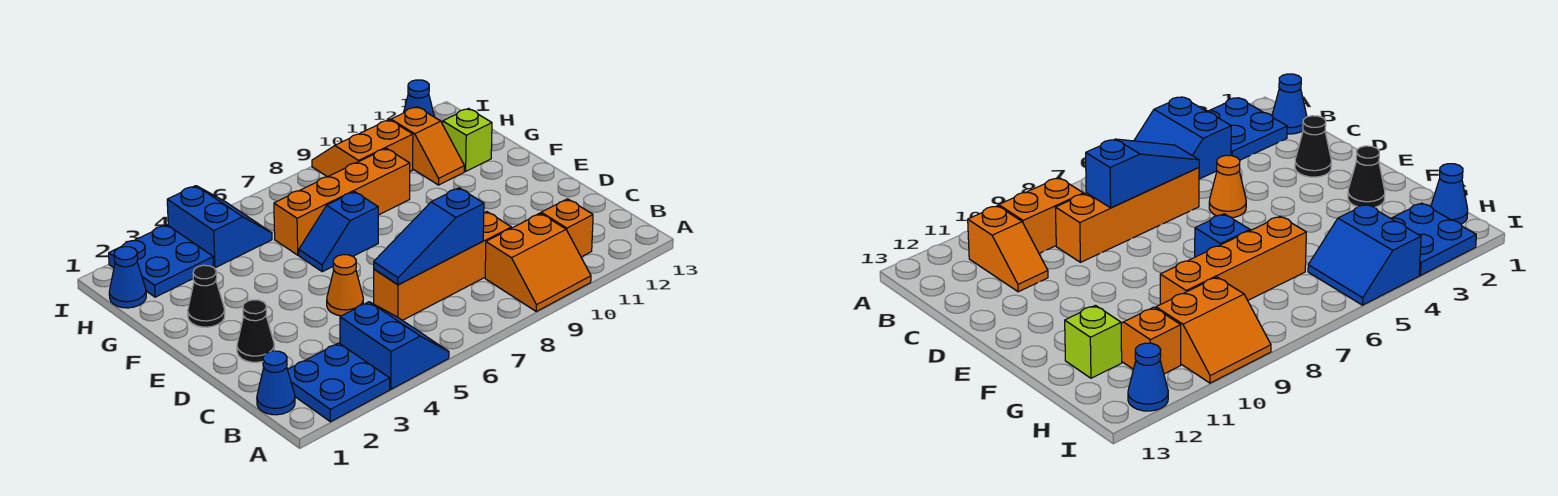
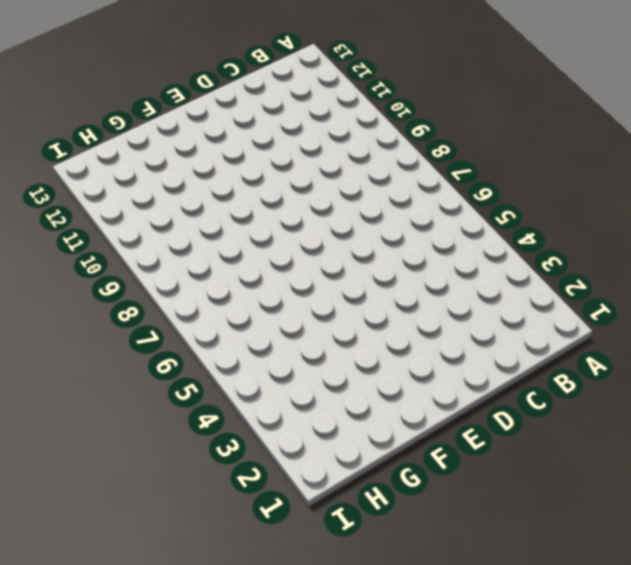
none -> blue 2x2 plate [288,343,390,422]
none -> blue 2x2 slope [340,302,449,389]
none -> orange 2x2 slope [485,214,591,311]

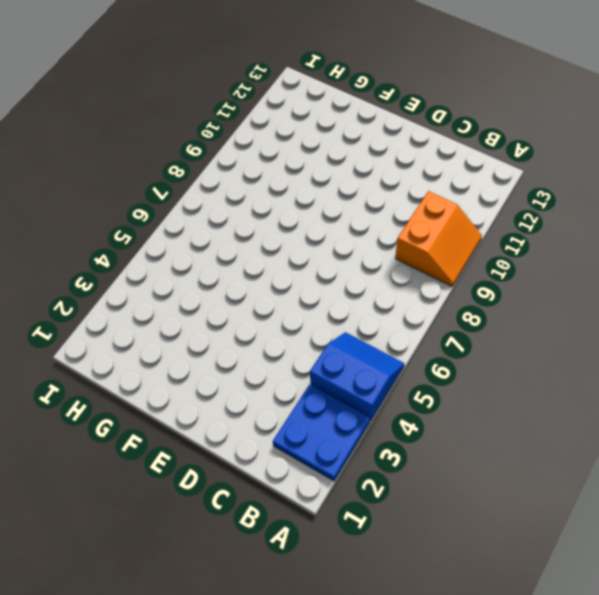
none -> blue 1x1 cone [257,351,295,415]
none -> orange 1x2 slope [537,199,593,257]
none -> orange 1x4 brick [374,212,511,320]

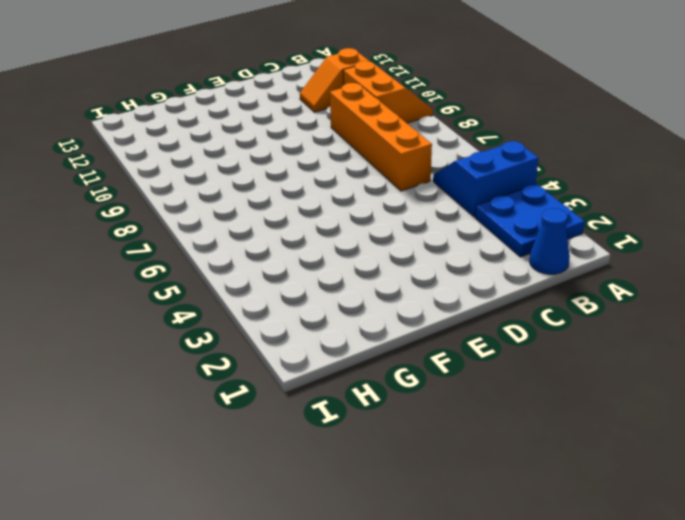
none -> black 1x1 cone [237,300,274,362]
none -> orange 1x1 cone [327,255,363,316]
none -> black 1x1 cone [188,265,225,327]

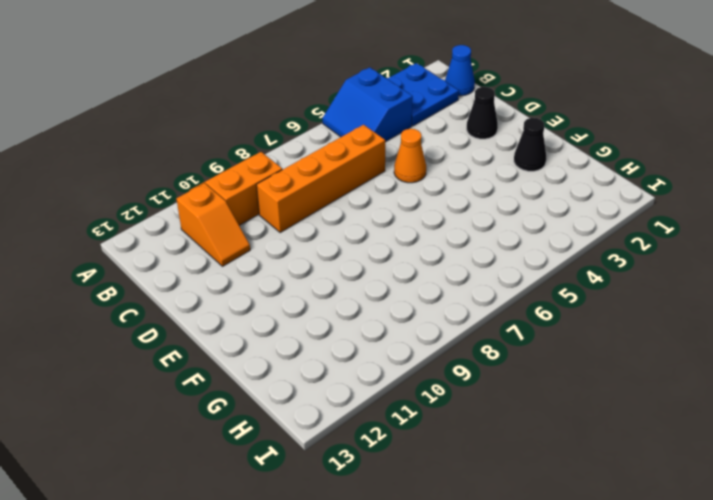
none -> blue 1x2 slope [299,192,378,272]
none -> orange 1x4 brick [274,148,410,255]
none -> orange 1x2 slope [391,107,464,185]

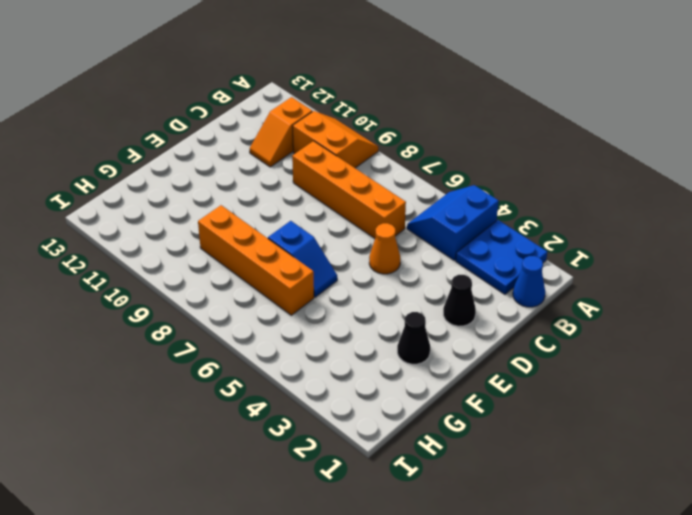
none -> orange 1x2 slope [391,107,464,185]
none -> lime 1x1 brick [443,109,492,171]
none -> blue 1x1 cone [109,247,146,308]

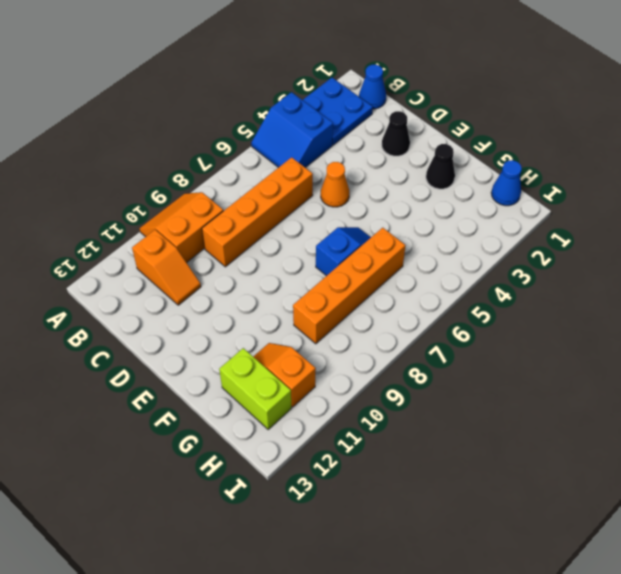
lime 1x2 brick [219,348,291,429] -> lime 1x1 brick [443,109,492,171]
none -> blue 2x2 plate [109,225,214,297]
none -> blue 2x2 slope [167,186,272,268]
none -> orange 2x2 slope [312,120,413,177]

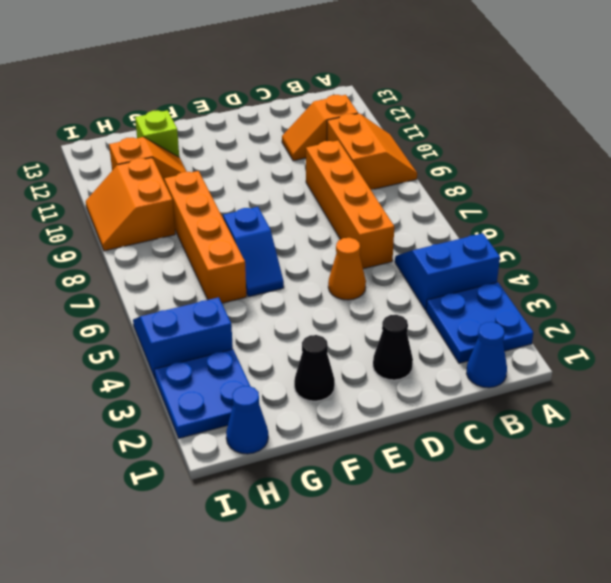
none -> blue 1x1 cone [404,80,434,117]
none -> blue 1x3 slope [374,188,484,285]

